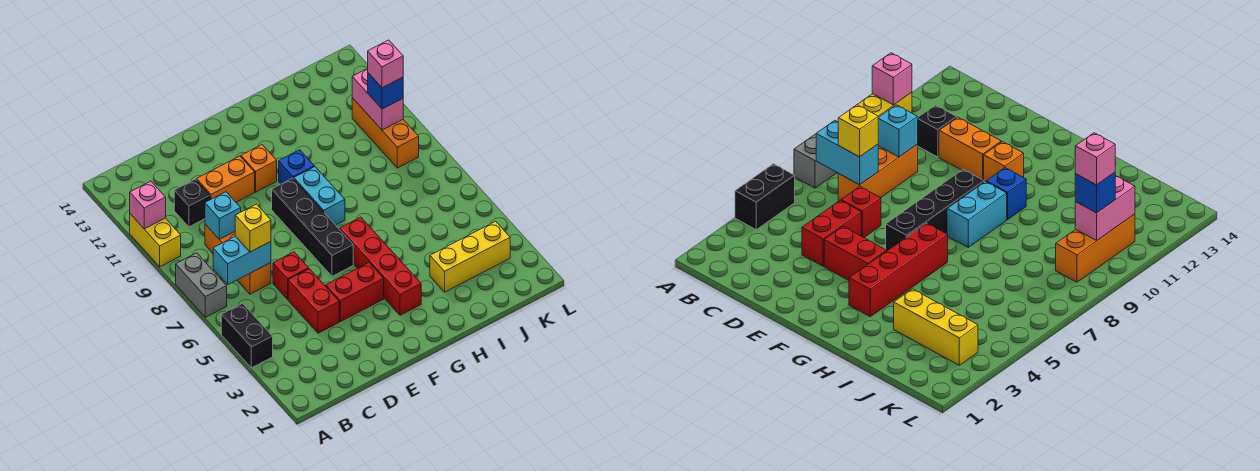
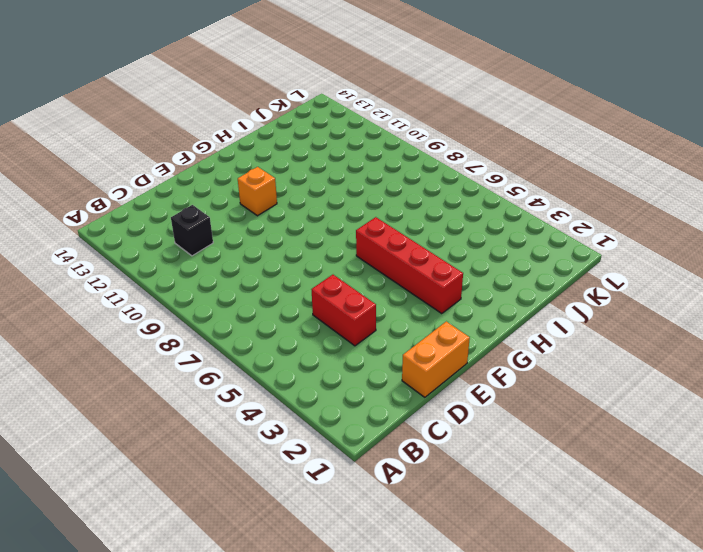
orange 1x2 brick [402,321,470,397] -> orange 1x2 brick moved to [197,156,255,202]
none -> black 1x2 brick [221,303,273,368]
none -> grey 1x2 brick [176,253,227,317]
none -> yellow 1x2 brick [130,214,181,267]

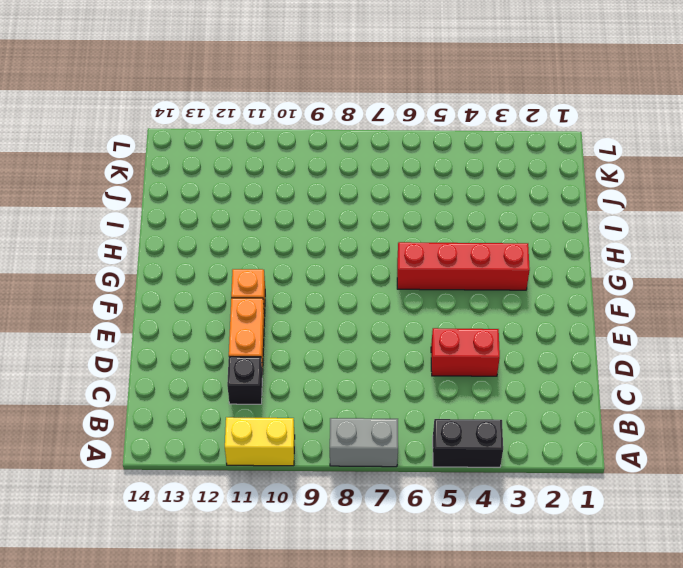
none -> orange 1x3 brick [205,224,271,294]
none -> red 1x1 brick [273,252,309,299]
none -> red 1x2 brick [326,263,384,322]

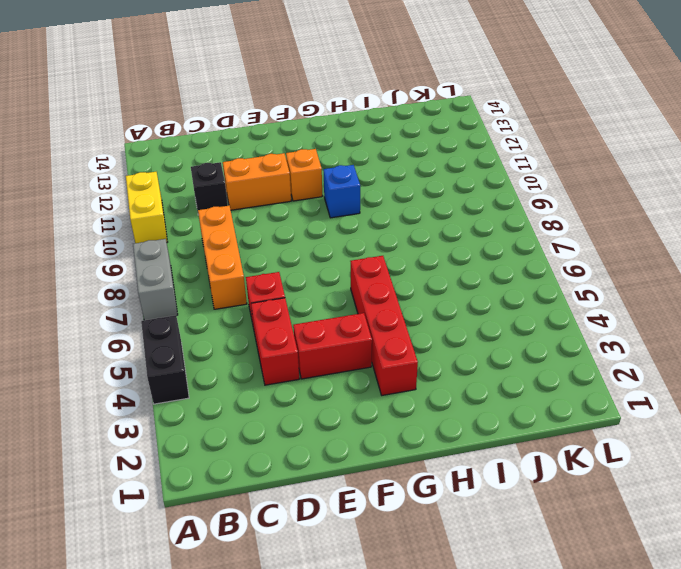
none -> black 1x4 brick [272,178,353,276]
none -> cyan 1x2 brick [294,167,345,225]
none -> yellow 1x3 brick [430,221,510,292]

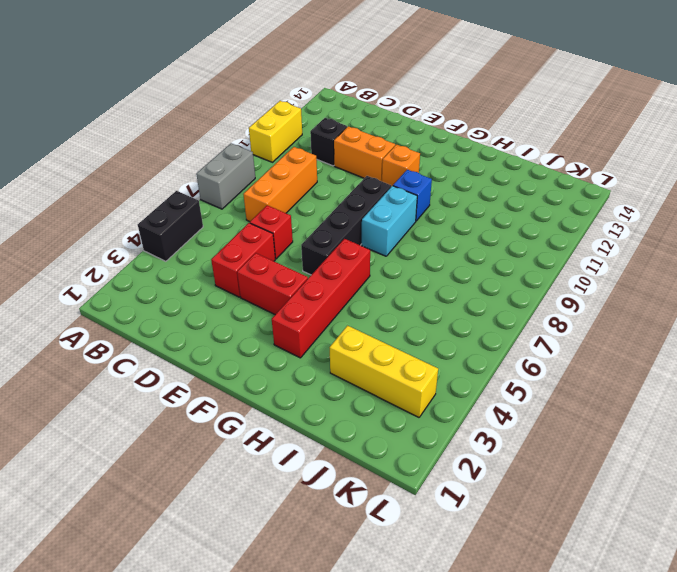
none -> orange 1x3 brick [352,98,419,168]
none -> pink 1x1 brick [130,181,166,229]
none -> cyan 1x2 brick [213,236,271,284]

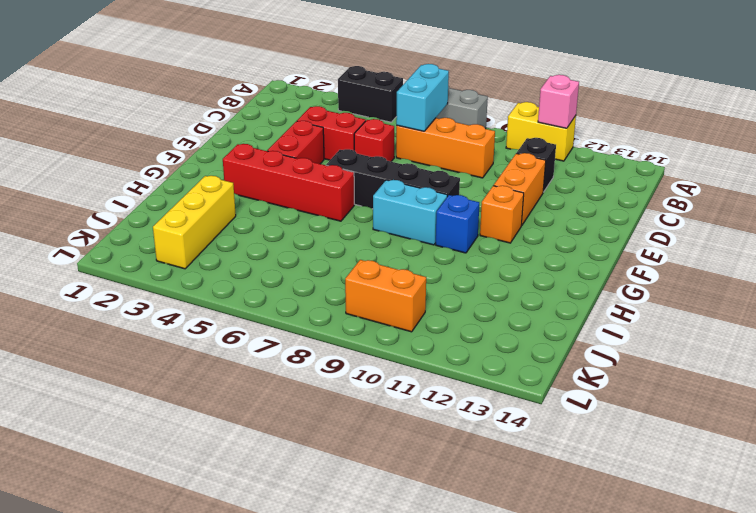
orange 1x2 brick [345,260,426,332] -> orange 1x3 brick [352,98,419,168]
none -> cyan 1x1 brick [205,192,241,239]
none -> pink 1x2 brick [352,68,403,130]
none -> yellow 1x1 brick [235,204,271,252]

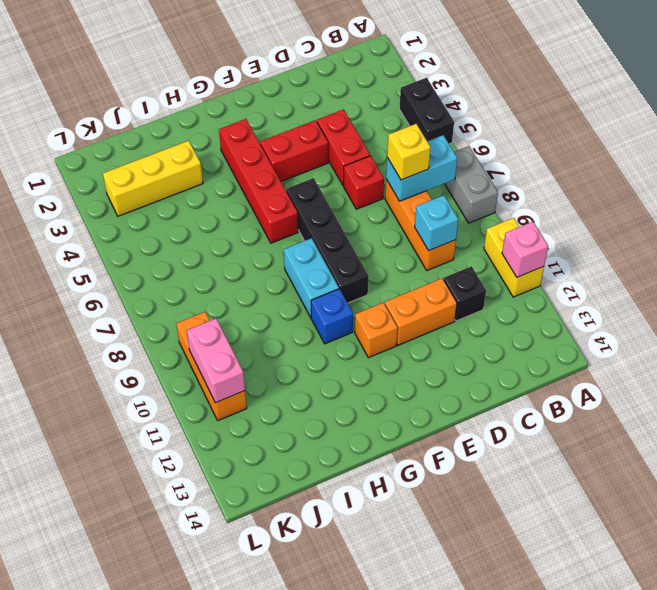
none -> blue 1x1 brick [368,73,403,109]
none -> pink 1x1 brick [368,40,403,88]

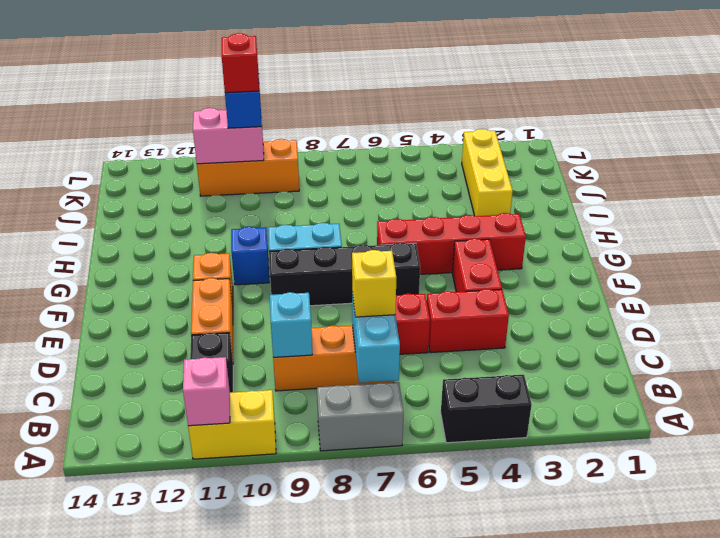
red 1x1 brick [222,33,259,93] -> pink 1x1 brick [368,40,403,88]

